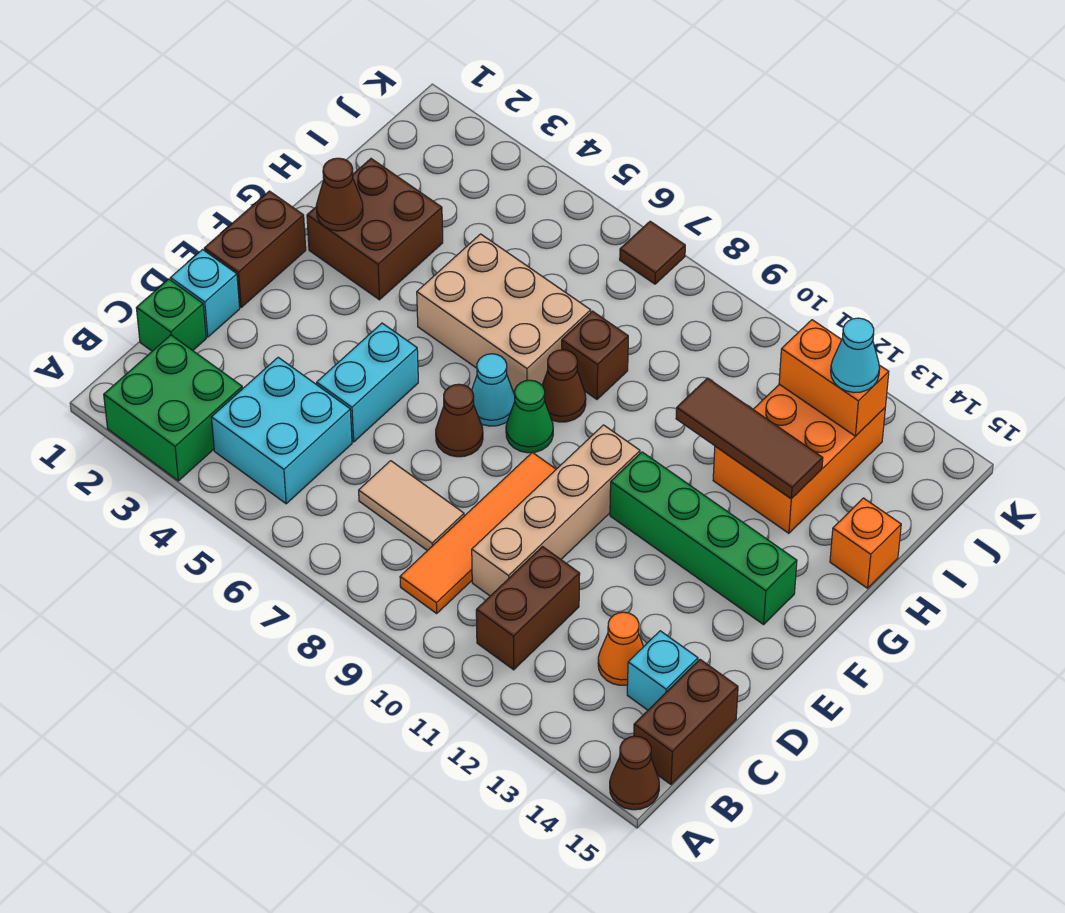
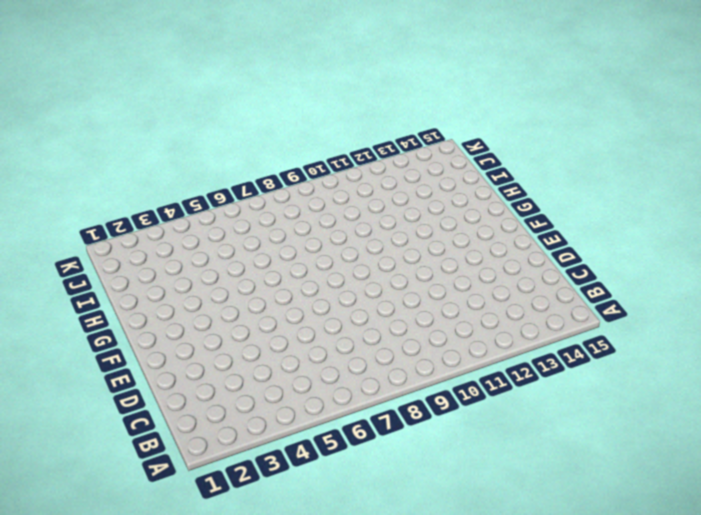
none -> green 2x2 brick [104,335,242,481]
none -> brown 1x1 cone [610,736,659,810]
none -> cyan 2x2 brick [211,357,352,504]

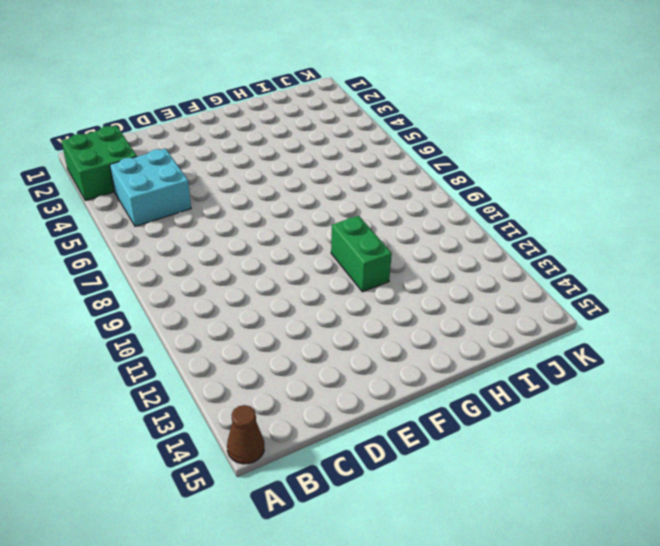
green 1x2 brick [331,216,392,292] -> none
none -> orange 1x4 tile [400,452,556,613]
none -> brown 1x2 brick [476,547,580,670]
none -> brown 1x2 brick [634,660,738,784]

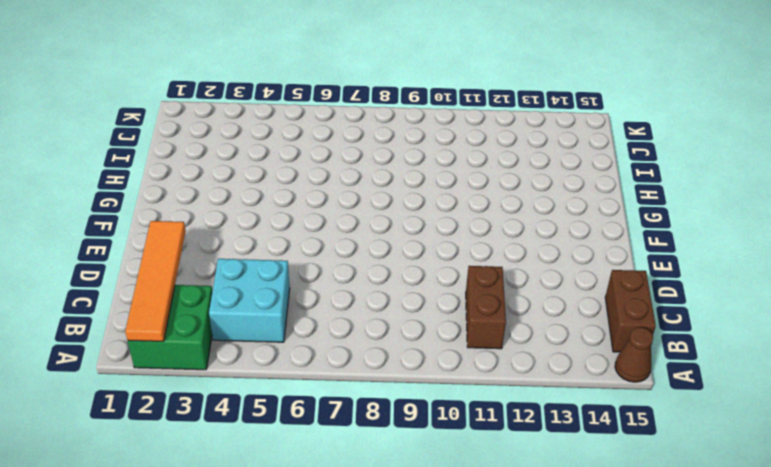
orange 1x4 tile [125,221,186,341] -> orange 1x4 tile moved to [400,452,556,613]
none -> green 1x1 brick [136,279,206,351]
none -> tan 1x2 tile [359,461,464,551]
none -> tan 1x4 brick [472,425,640,596]

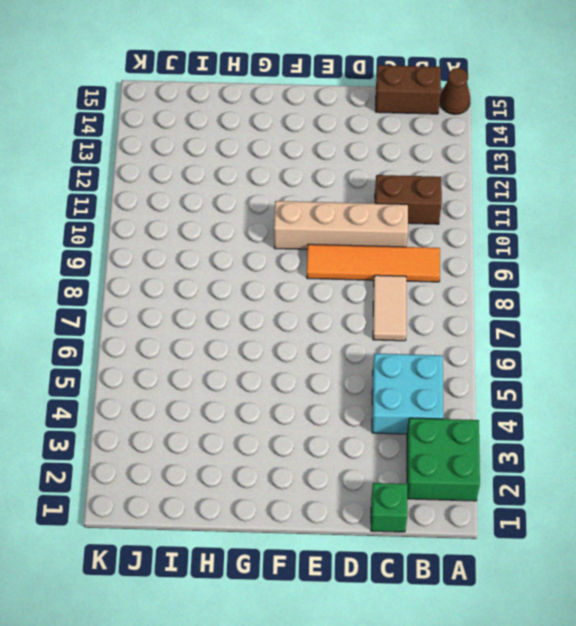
none -> orange 1x1 cone [598,612,643,685]
none -> cyan 1x1 brick [627,631,698,710]
none -> cyan 1x1 brick [171,250,240,337]

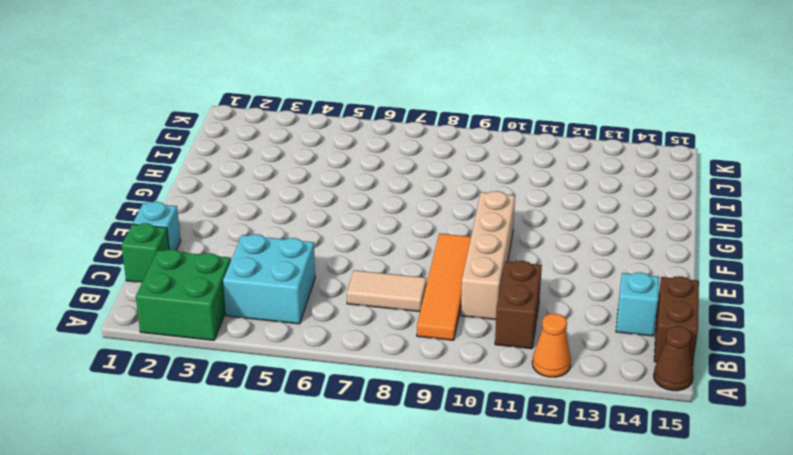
orange 1x1 cone [532,314,571,377] -> orange 1x1 cone moved to [598,612,643,685]
none -> cyan 1x2 brick [317,323,418,442]
none -> brown 1x2 brick [204,191,306,307]
none -> brown 1x1 cone [436,384,483,457]

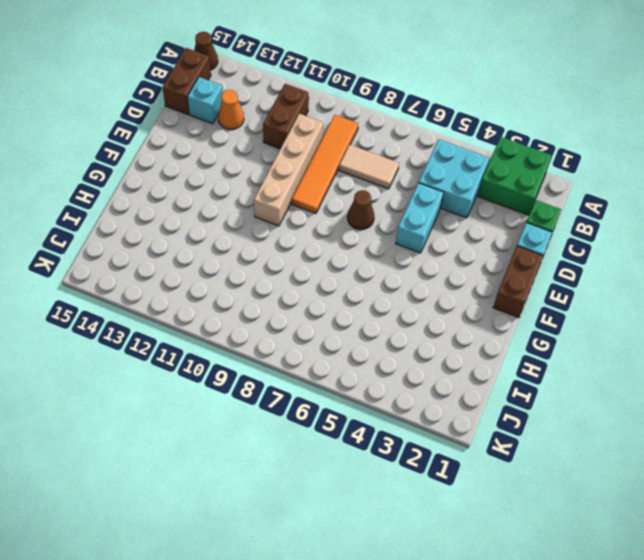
none -> cyan 1x1 cone [472,354,515,426]
none -> green 1x1 cone [506,380,553,453]
none -> green 1x4 brick [610,452,797,625]

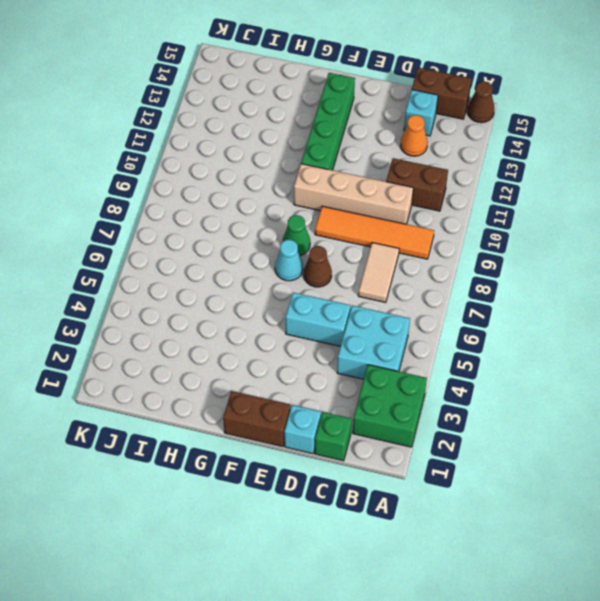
none -> brown 2x2 brick [307,159,443,300]
none -> tan 2x3 brick [417,234,591,395]
none -> brown 1x1 cone [542,350,586,422]

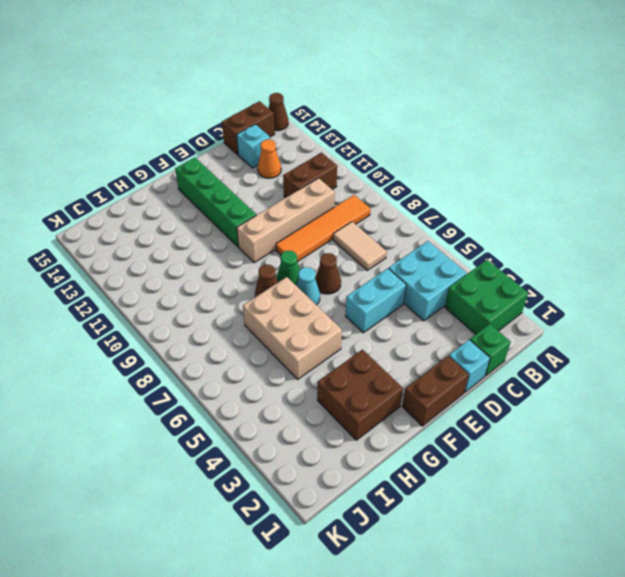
none -> brown 1x1 brick [562,311,628,399]
none -> orange 2x3 brick [713,384,885,533]
none -> orange 1x1 brick [830,498,901,588]

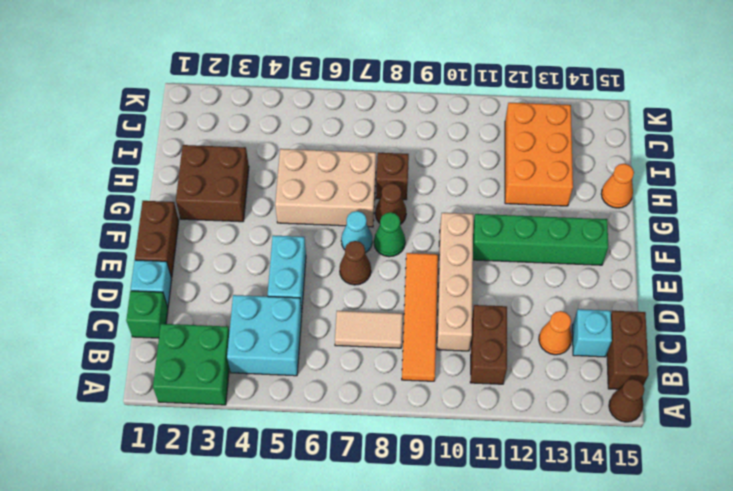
orange 1x1 cone [601,164,634,208] -> orange 1x1 brick [830,498,901,588]
none -> brown 1x1 tile [620,221,685,284]
none -> brown 1x1 cone [316,158,363,231]
none -> brown 1x3 tile [676,378,823,499]

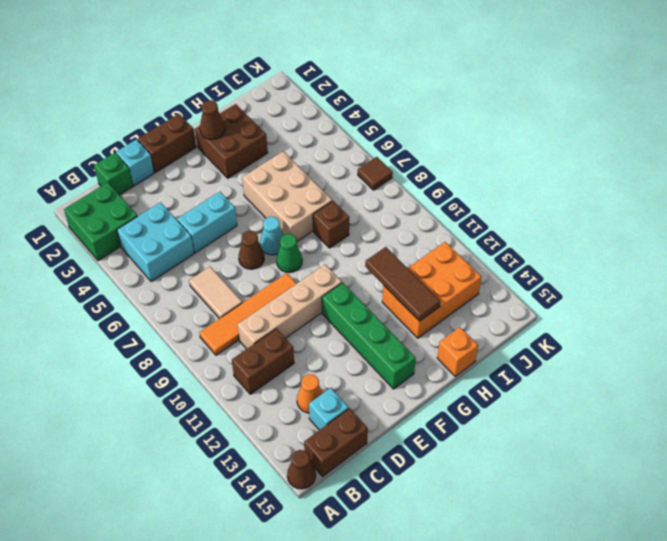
none -> brown 1x1 cone [542,350,586,422]
none -> orange 1x2 brick [779,320,889,436]
none -> cyan 1x1 cone [831,318,880,393]

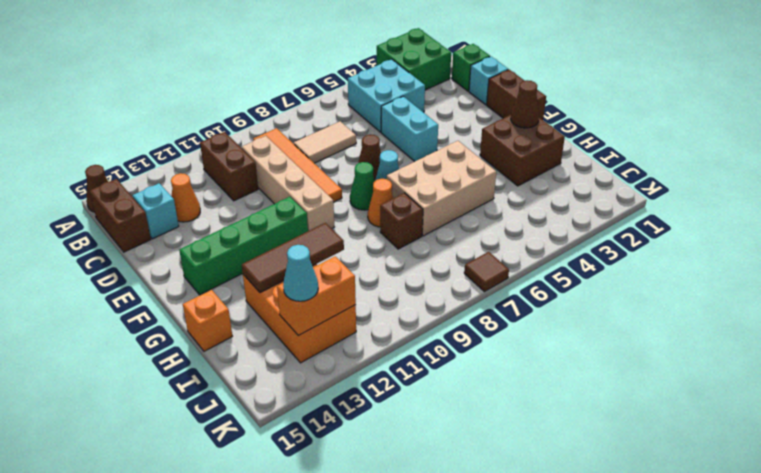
orange 1x1 cone [368,179,393,227] -> brown 1x1 cone [542,350,586,422]

